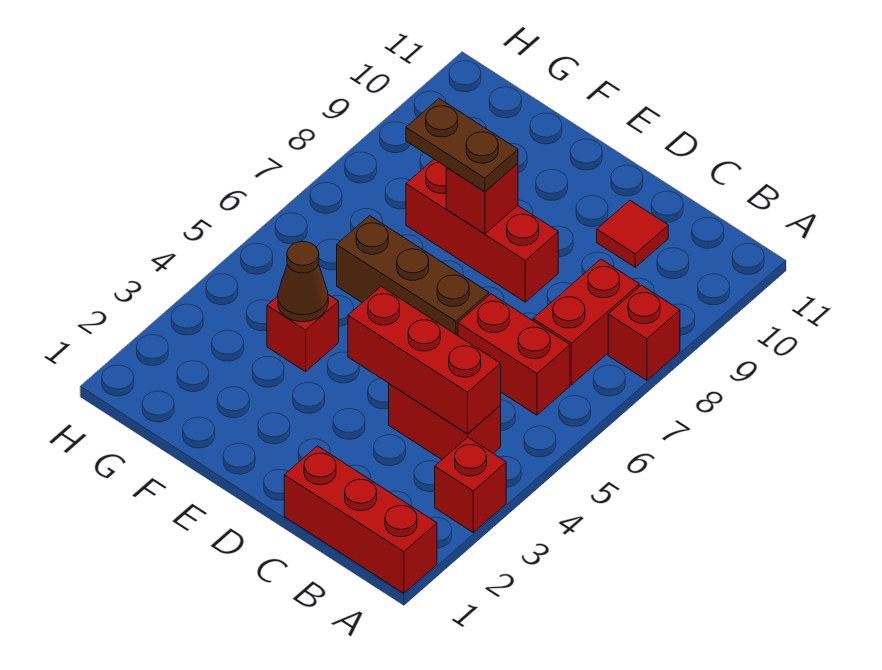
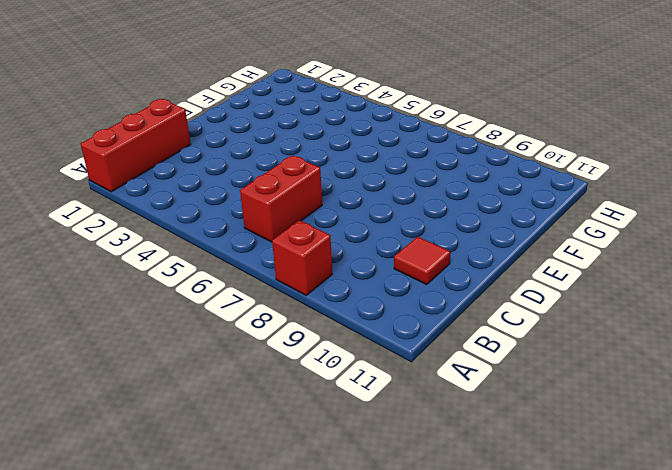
none -> red 1x1 brick [435,437,506,532]
none -> red 1x2 brick [389,384,501,459]
none -> red 1x2 brick [533,259,639,385]

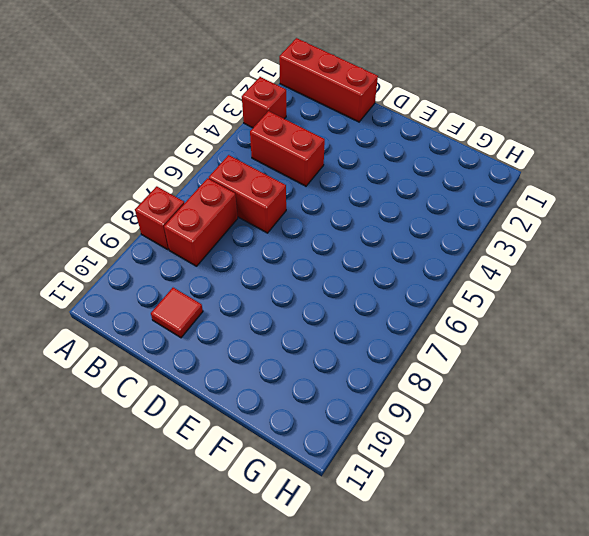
none -> brown 1x3 brick [337,216,489,336]
none -> red 1x3 brick [406,159,558,302]
none -> red 1x1 brick [267,295,339,372]

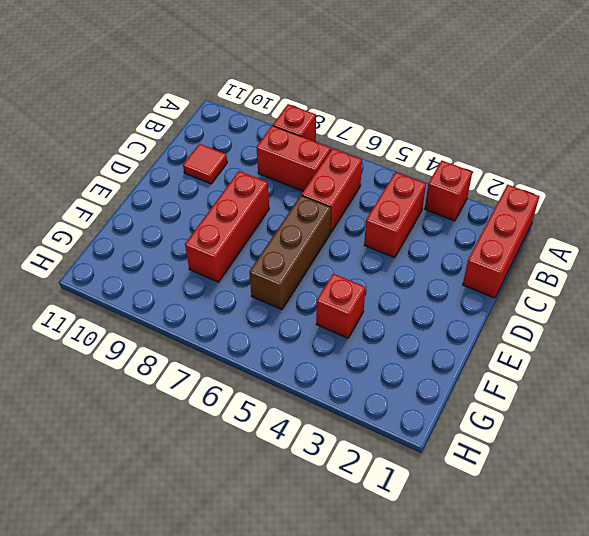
none -> red 1x3 brick [348,287,501,434]
none -> red 1x1 brick [446,163,518,234]
none -> brown 1x1 cone [278,242,328,322]

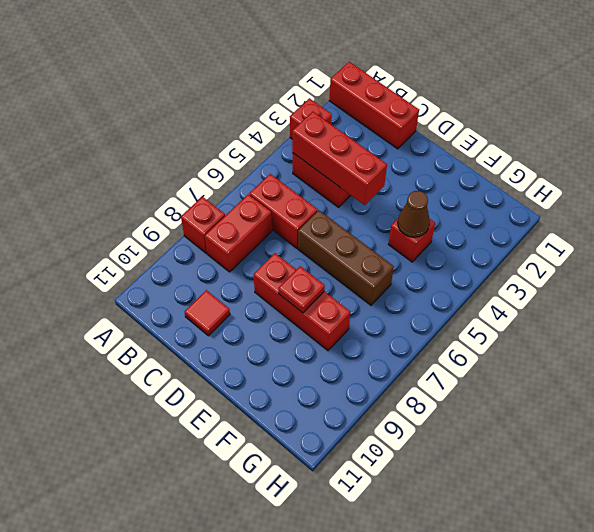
red 1x1 plate [278,266,325,313] -> red 1x1 brick [446,163,518,234]
none -> brown 1x2 plate [406,99,518,192]

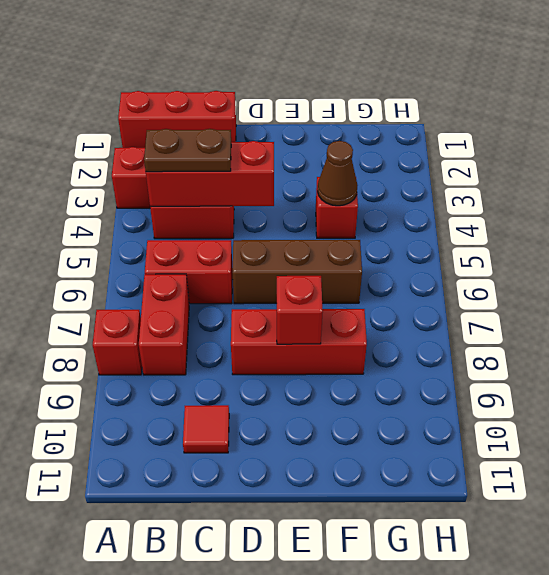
brown 1x2 plate [144,129,231,172] -> brown 1x2 plate moved to [406,99,518,192]

